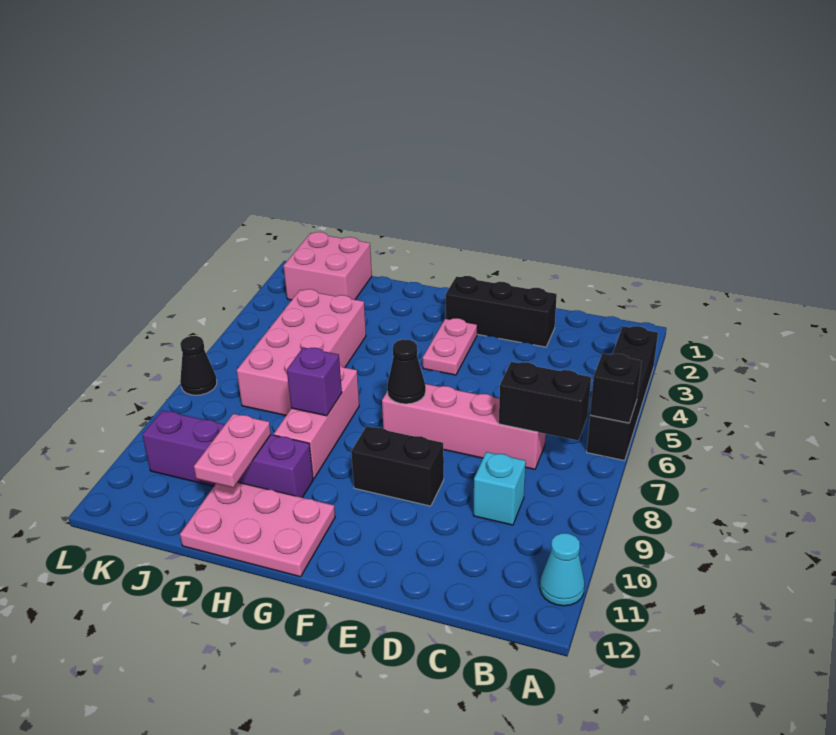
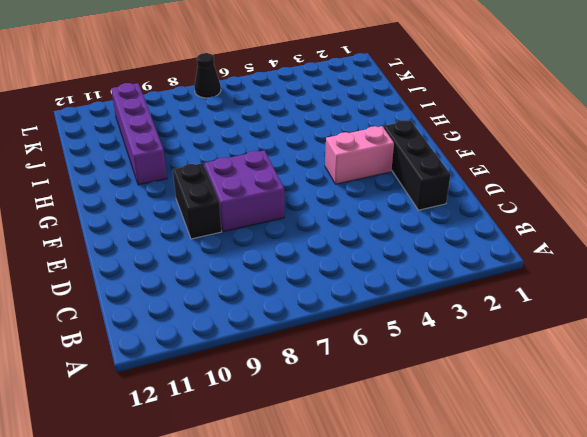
purple 2x2 brick [204,150,284,232] -> pink 1x4 brick [382,384,546,469]
pink 1x2 brick [325,126,394,184] -> pink 1x2 plate [423,318,477,375]
none -> black 1x4 brick [587,326,658,461]
none -> cyan 1x1 cone [540,533,585,606]
none -> cyan 1x1 brick [473,452,526,525]

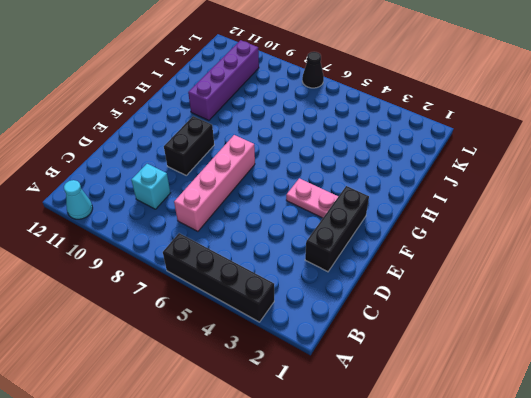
none -> pink 2x3 plate [180,482,335,577]
none -> pink 1x3 brick [274,366,359,479]
none -> pink 2x4 brick [237,289,366,415]

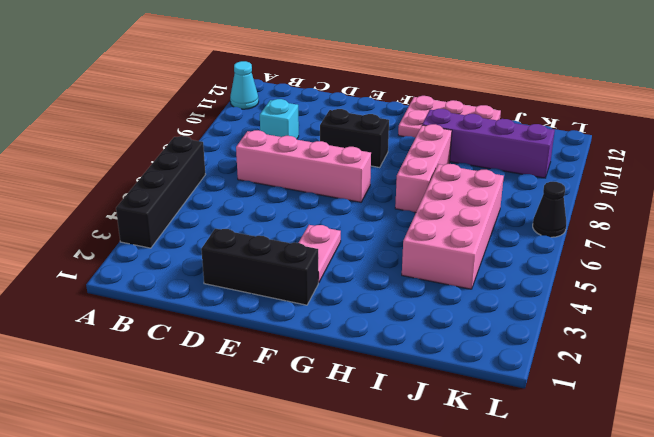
none -> pink 2x2 brick [284,232,372,300]
none -> black 1x1 brick [590,353,642,423]
none -> black 1x2 brick [499,362,591,440]

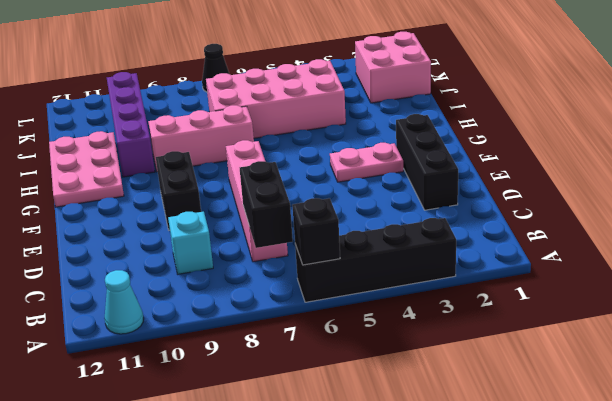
none -> black 1x1 cone [387,340,426,404]
none -> purple 1x1 brick [287,347,342,416]
none -> pink 1x2 plate [194,414,271,487]

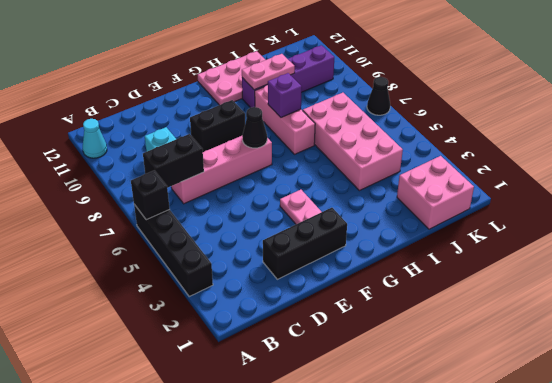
pink 1x2 plate [242,54,295,90] -> pink 1x2 plate turned to [194,414,271,487]

